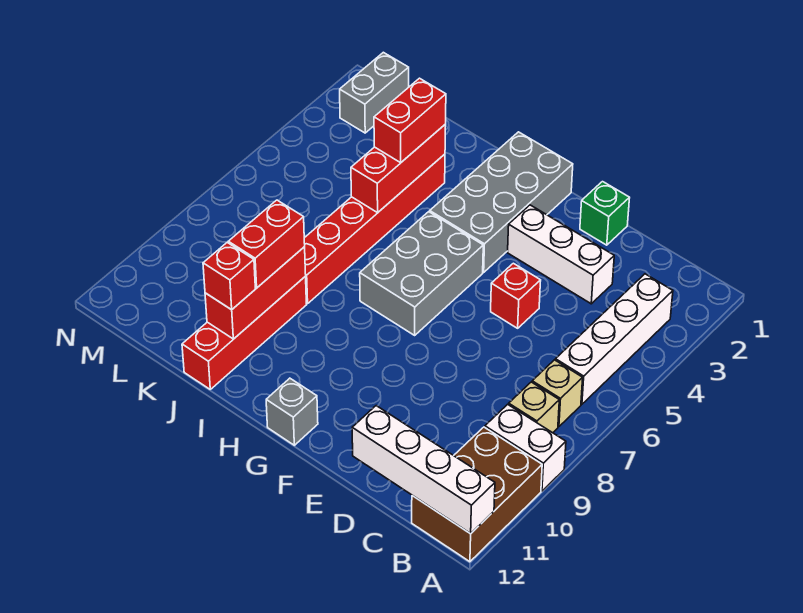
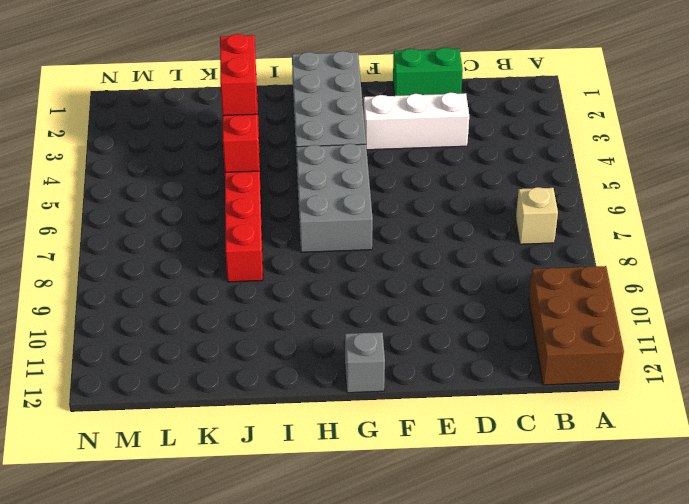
green 1x2 brick [393,48,463,96] -> green 1x1 brick [580,182,629,245]
none -> white 1x2 brick [485,404,566,491]
none -> white 1x4 brick [556,274,673,404]
none -> tan 1x1 brick [509,382,559,433]

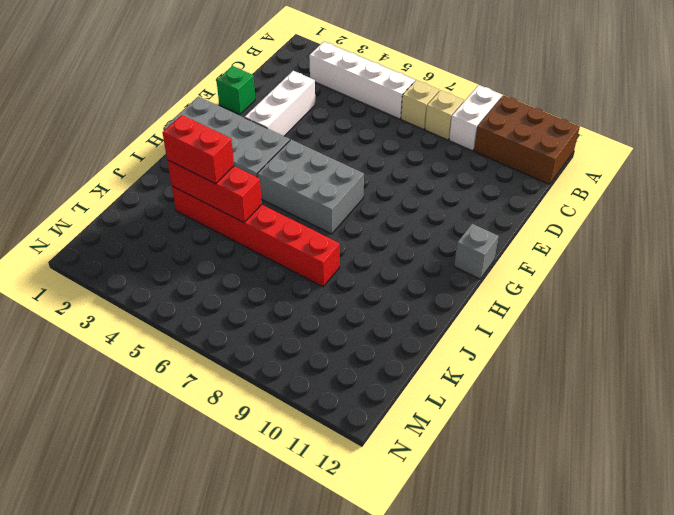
none -> red 1x1 brick [491,263,541,328]
none -> red 1x4 brick [182,277,306,389]
none -> grey 1x2 brick [340,52,409,133]

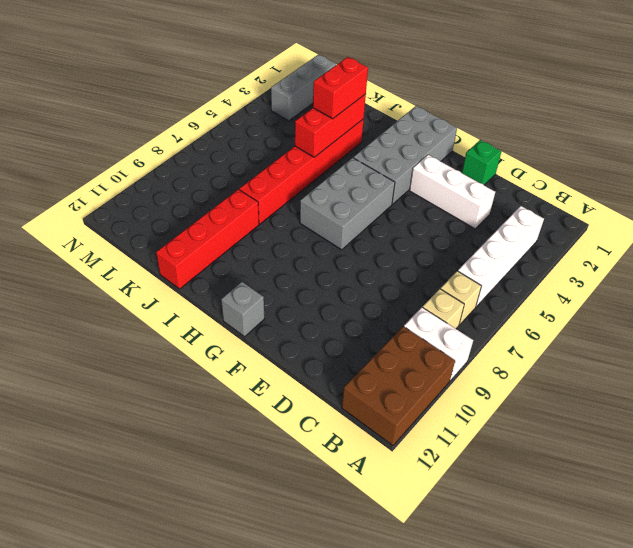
grey 1x3 brick [271,55,336,121] -> grey 1x2 brick [340,52,409,133]
none -> red 1x1 brick [491,263,541,328]
none -> white 1x4 brick [352,406,495,534]
none -> red 1x3 brick [205,247,306,339]

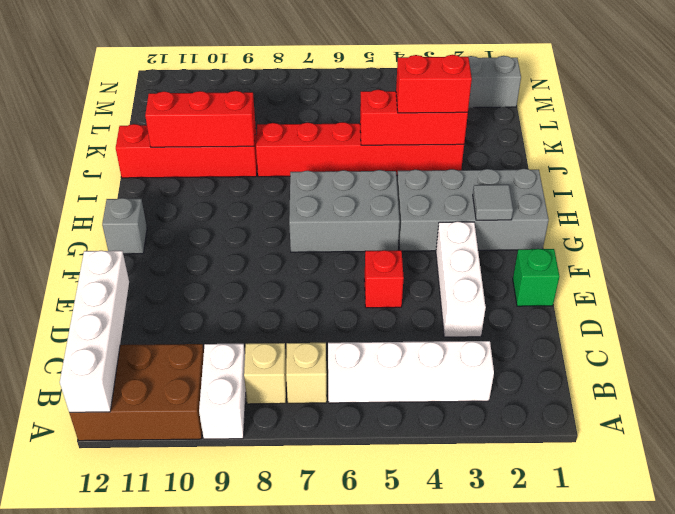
grey 1x1 tile [473,185,513,220] -> none
none -> red 1x2 brick [228,200,305,288]
none -> red 1x1 brick [203,243,255,310]

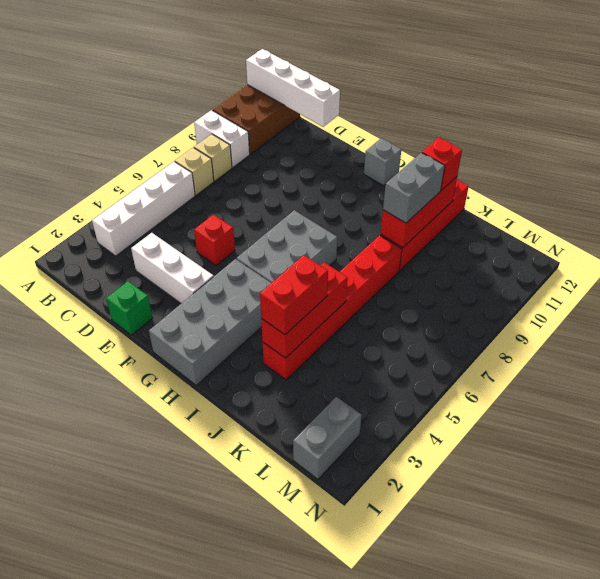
grey 1x2 brick [383,153,445,223] -> red 1x2 brick [228,200,305,288]

